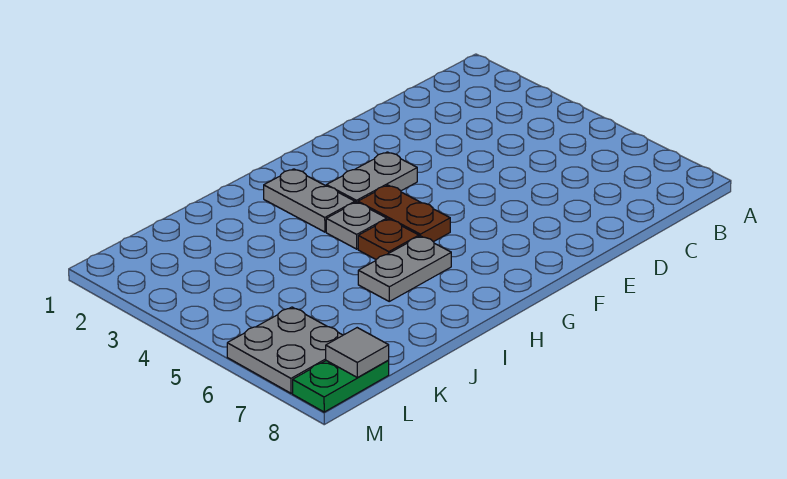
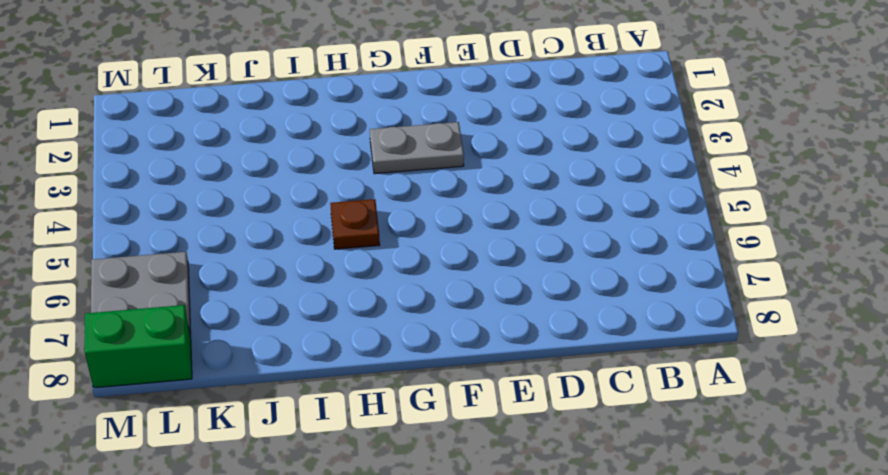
green 1x2 brick [85,305,192,388] -> green 1x2 plate [293,360,389,412]
none -> brown 1x2 plate [358,185,450,242]
none -> grey 1x2 plate [264,169,355,232]

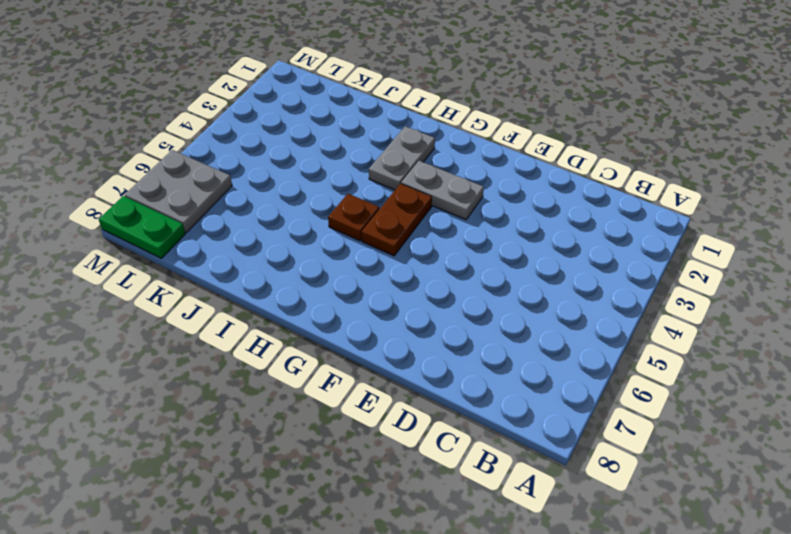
none -> grey 1x1 plate [326,202,387,249]
none -> grey 1x2 plate [358,236,451,301]

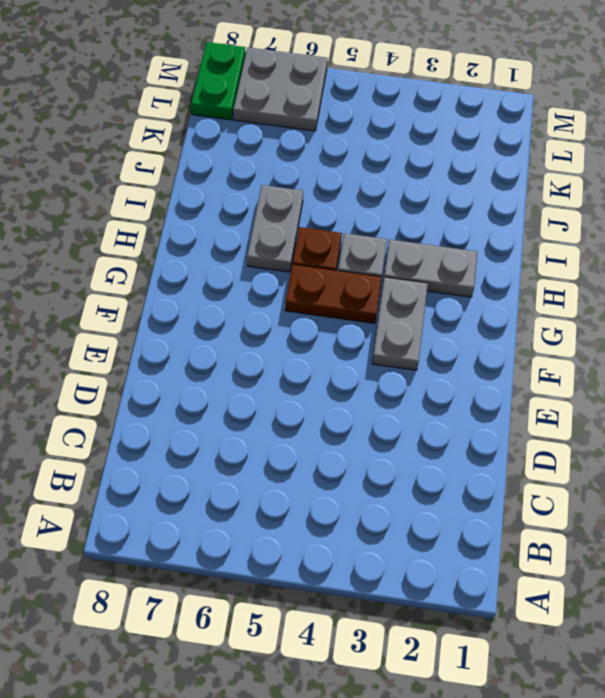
none -> grey 1x1 tile [326,328,389,377]

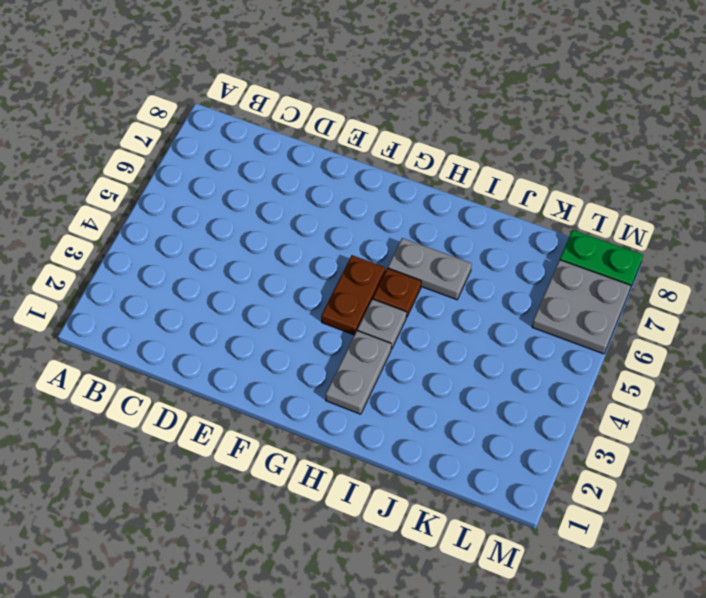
none -> grey 1x2 plate [326,152,417,203]
none -> grey 1x1 tile [326,328,389,377]

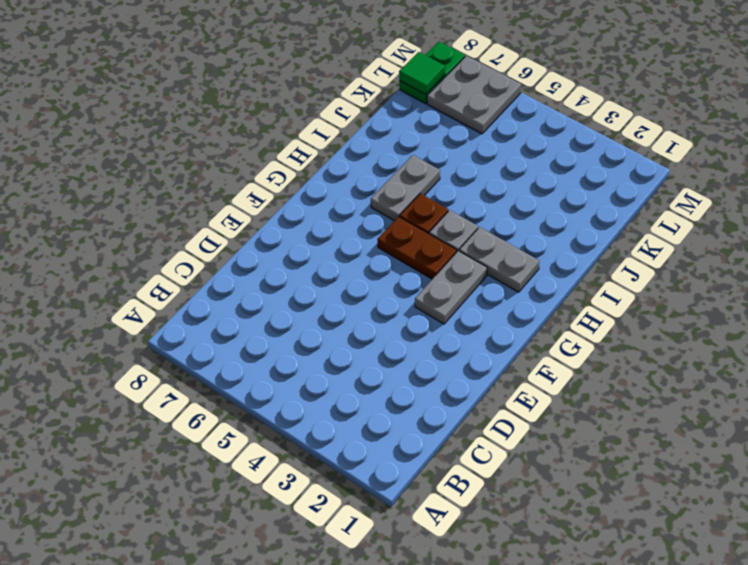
green 1x1 tile [399,52,445,94] -> grey 1x1 tile [326,328,389,377]

